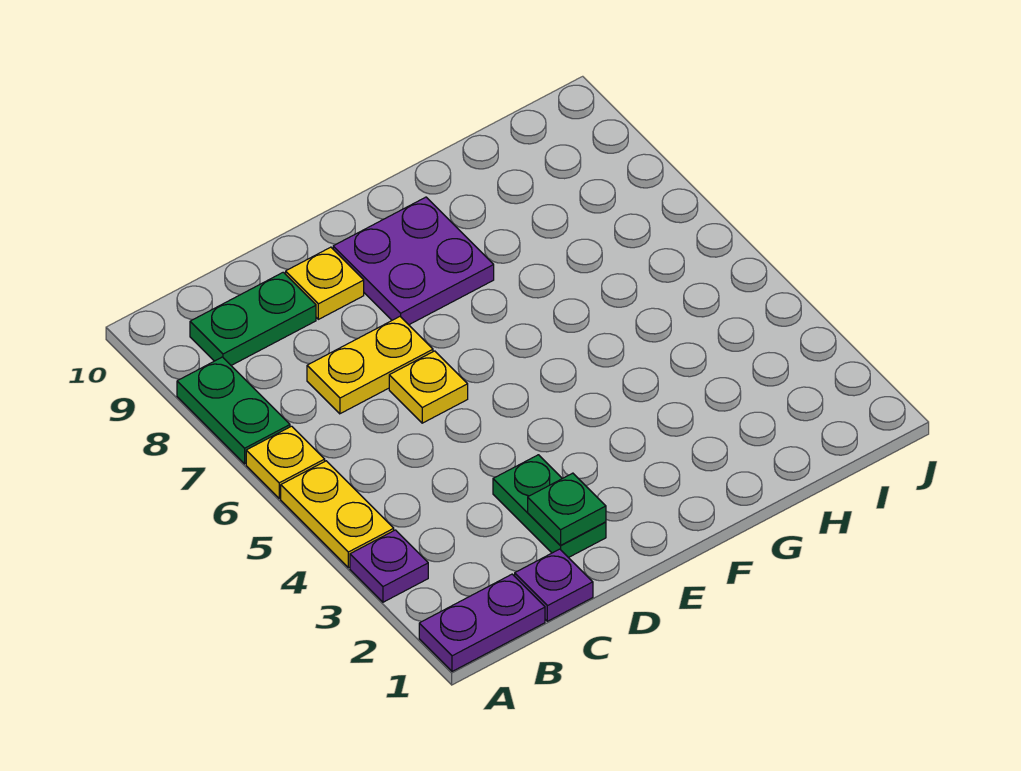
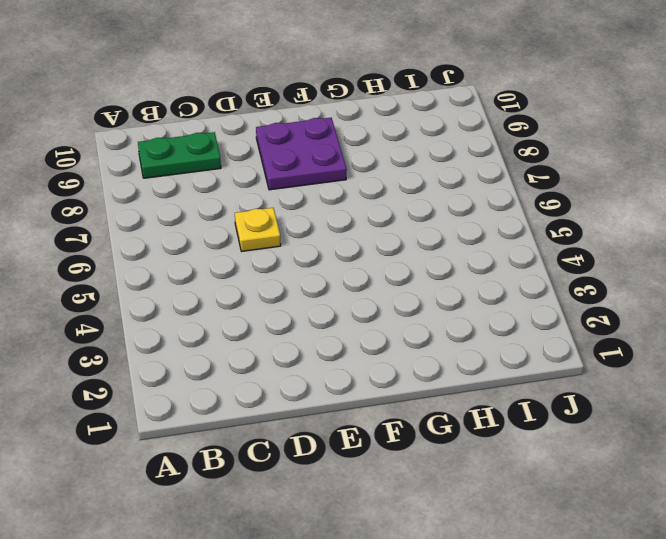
none -> purple 1x2 plate [419,574,545,671]
none -> purple 1x1 plate [350,530,428,602]
none -> yellow 1x2 plate [281,461,394,568]

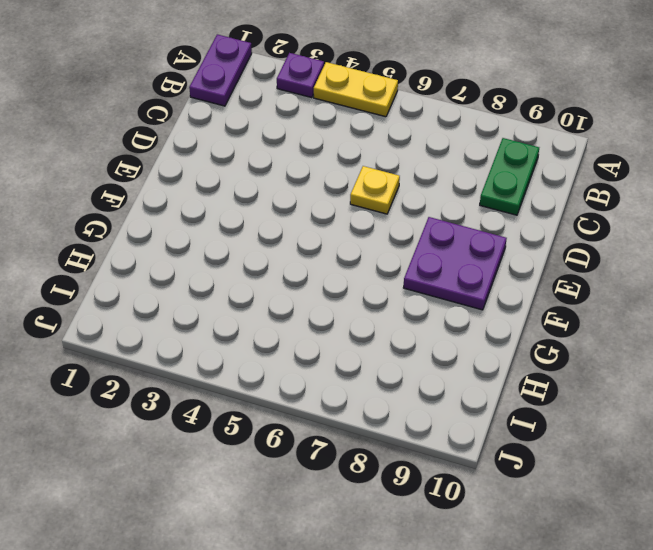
none -> yellow 1x1 plate [246,426,325,498]
none -> green 1x2 plate [177,357,290,464]
none -> purple 1x1 plate [515,549,593,621]

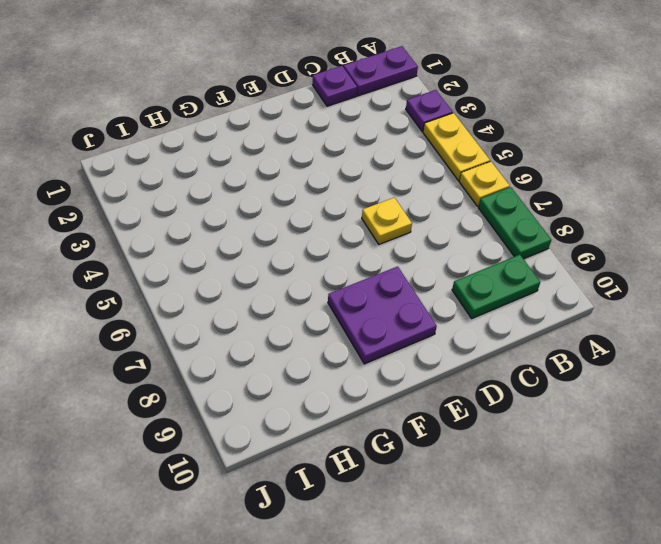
none -> yellow 1x2 plate [307,317,433,414]
none -> green 1x2 plate [493,455,606,558]
none -> yellow 1x1 plate [286,247,364,319]

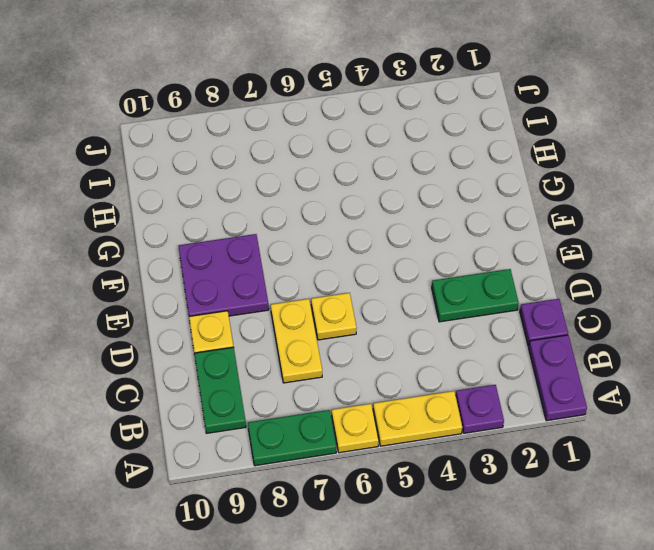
none -> green 1x1 plate [528,473,606,545]

